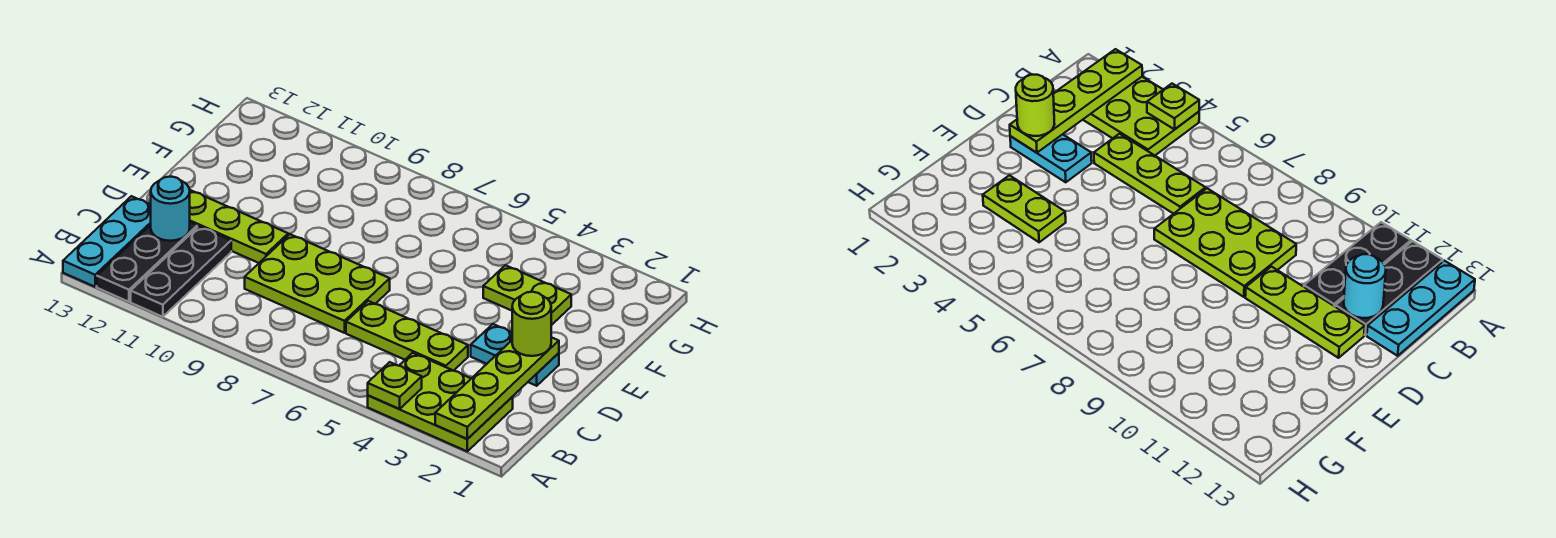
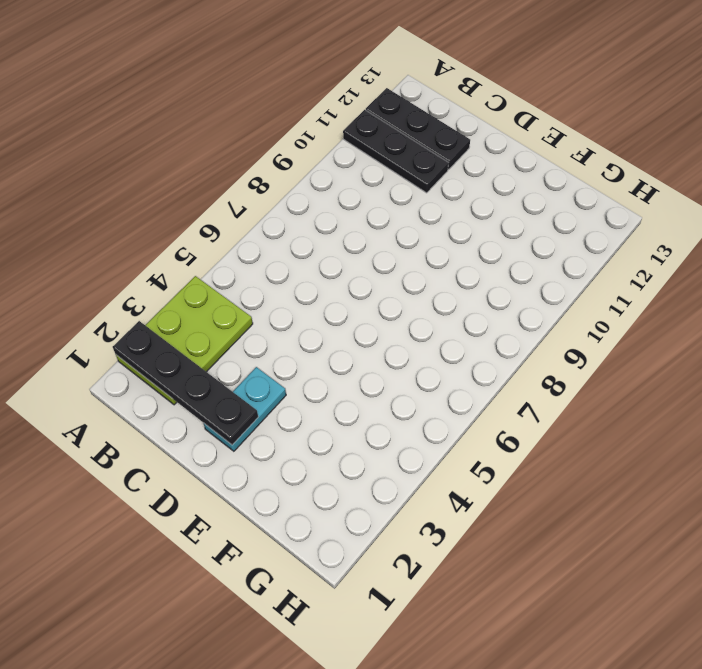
black 1x4 plate [113,321,258,445] -> lime 1x4 plate [435,337,559,439]
none -> cyan 1x3 plate [63,196,151,287]
none -> lime 1x3 plate [346,301,468,371]
none -> lime 2x3 plate [245,234,390,333]

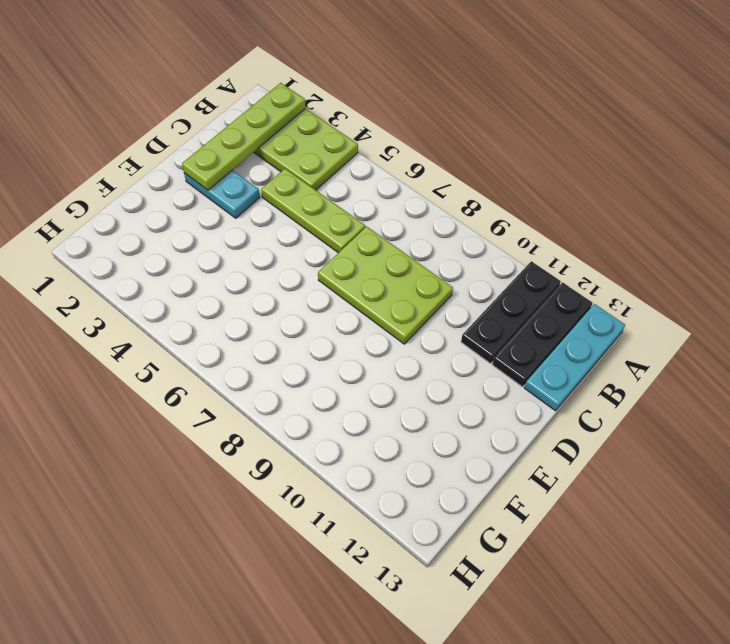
none -> lime 1x3 plate [190,190,288,263]
none -> lime 1x2 plate [483,265,571,325]
none -> lime 1x1 plate [368,362,422,409]

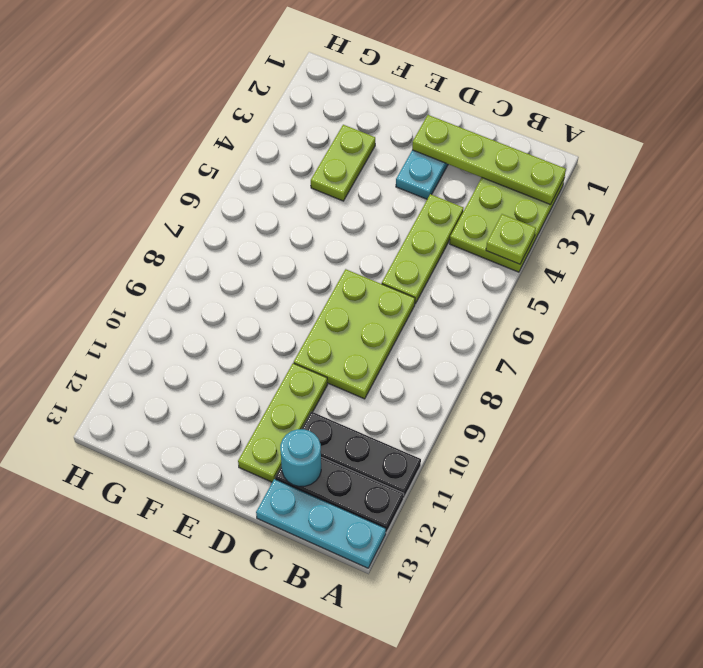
none -> lime 1x1 round brick [512,292,551,356]

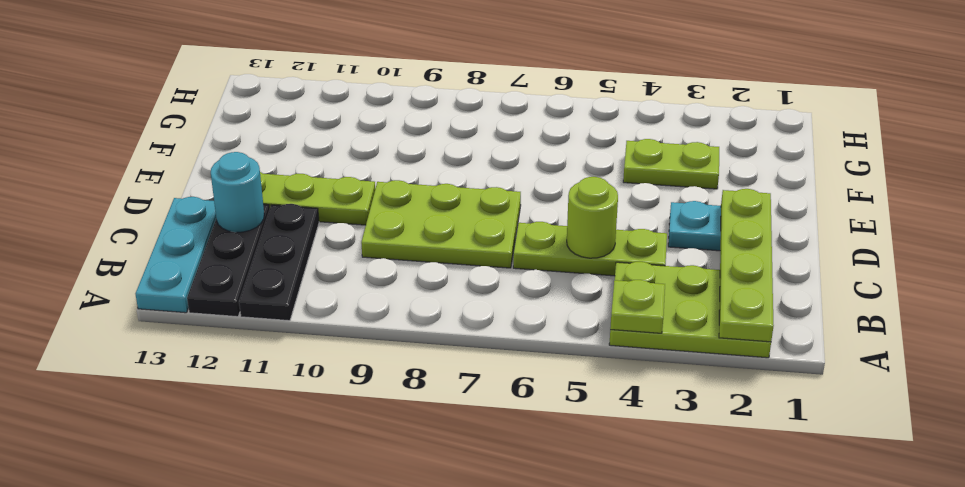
lime 1x1 round brick [567,177,618,258] -> lime 1x1 round brick moved to [512,292,551,356]

